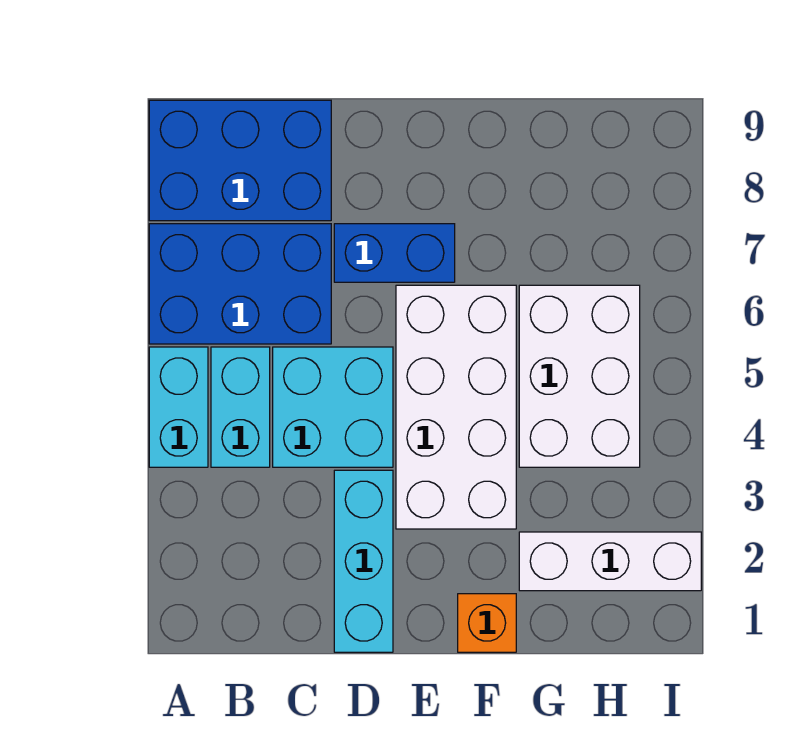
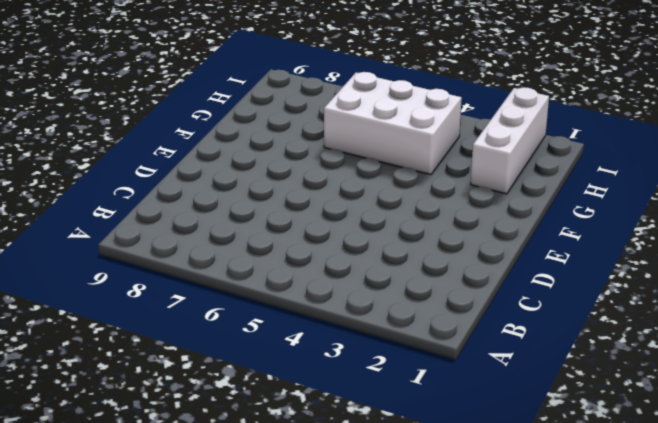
none -> cyan 1x2 brick [149,347,208,467]
none -> blue 2x3 brick [149,224,331,344]

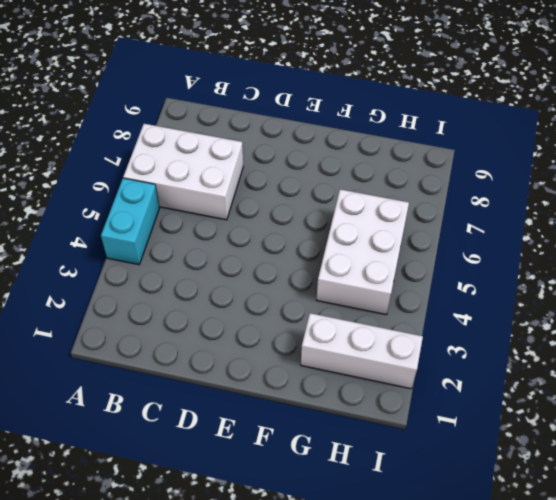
white 2x3 brick [123,124,243,220] -> blue 2x3 brick [149,224,331,344]
none -> blue 2x3 brick [149,100,331,221]
none -> cyan 1x2 brick [211,347,270,467]

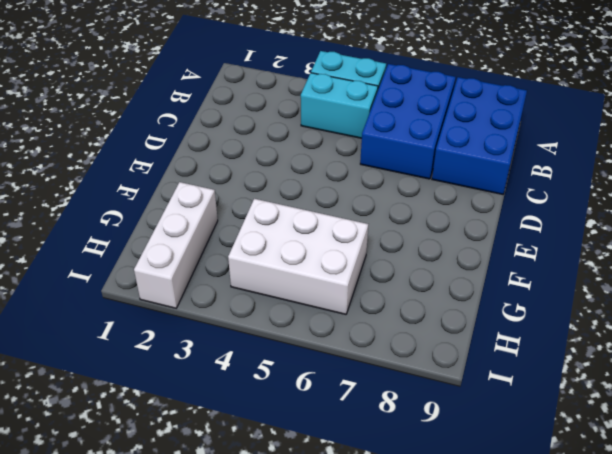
none -> cyan 2x2 brick [273,347,393,467]
none -> cyan 1x3 brick [334,470,393,652]

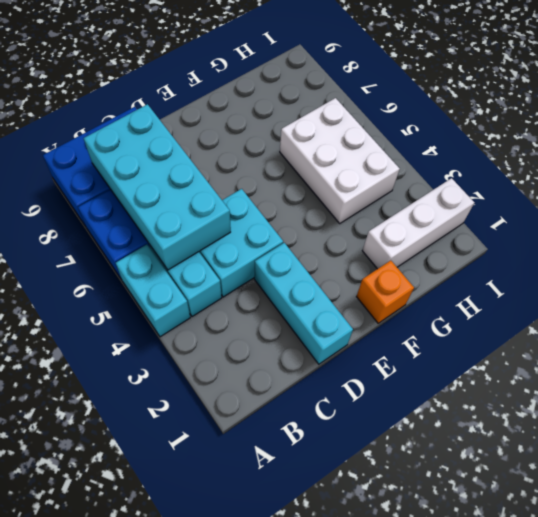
cyan 2x4 brick [84,104,231,270] -> none
none -> blue 1x2 brick [334,224,455,282]
none -> white 2x4 brick [396,285,516,529]

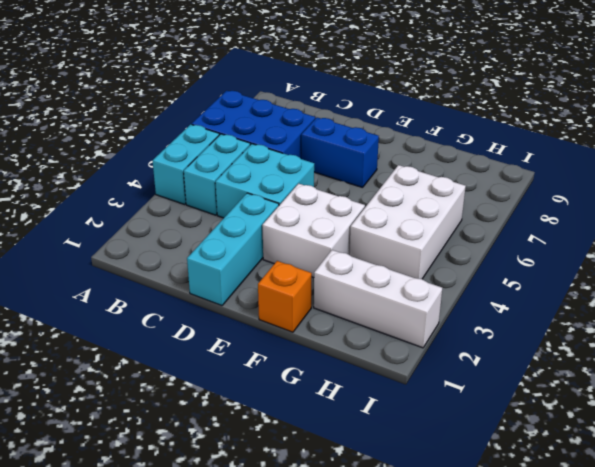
white 2x2 brick [262,184,365,278] -> white 2x4 brick [396,285,516,529]
none -> blue 2x3 brick [149,100,331,221]

